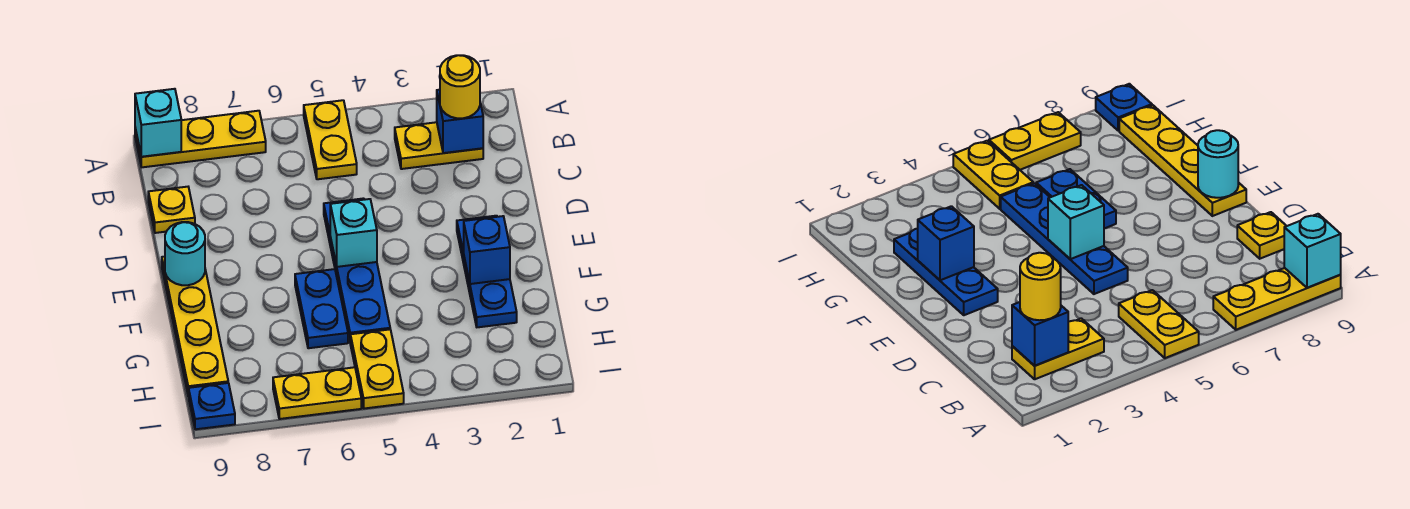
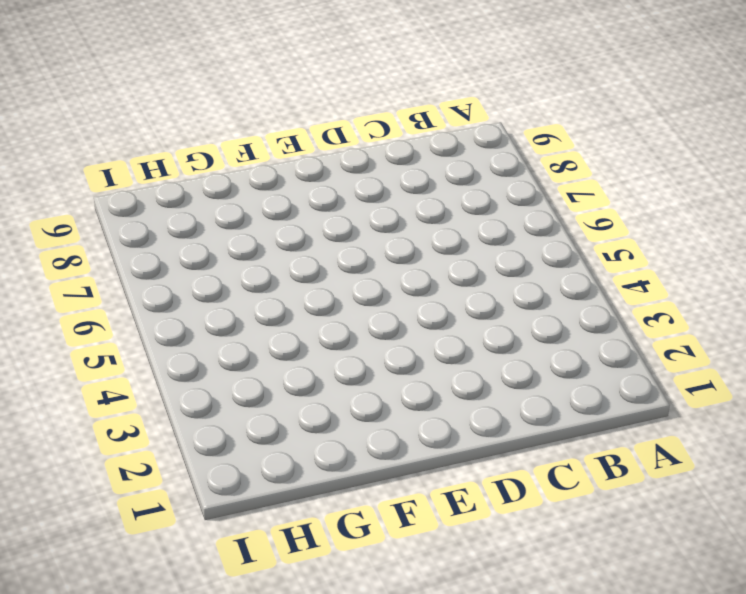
none -> yellow 1x2 plate [304,100,357,179]
none -> yellow 1x3 plate [135,111,266,167]
none -> yellow 1x2 plate [395,122,483,169]

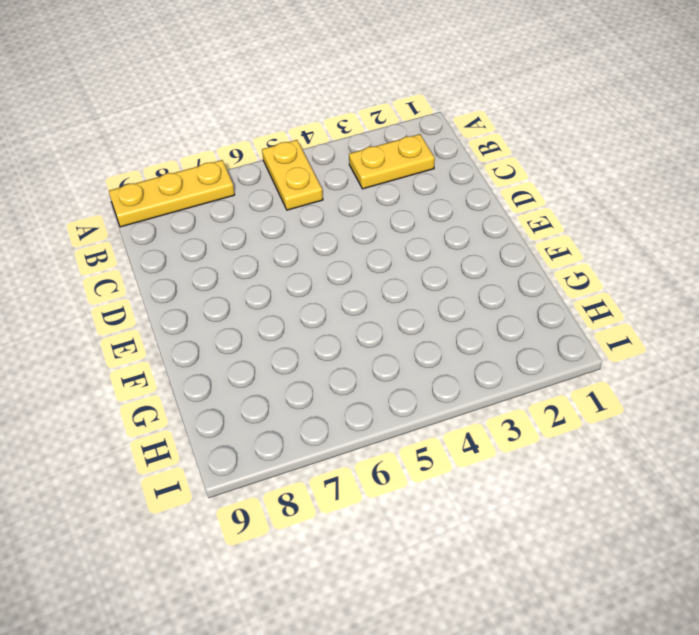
none -> yellow 1x1 plate [148,187,195,233]
none -> blue 1x4 plate [324,198,390,340]
none -> blue 1x3 plate [457,216,517,327]

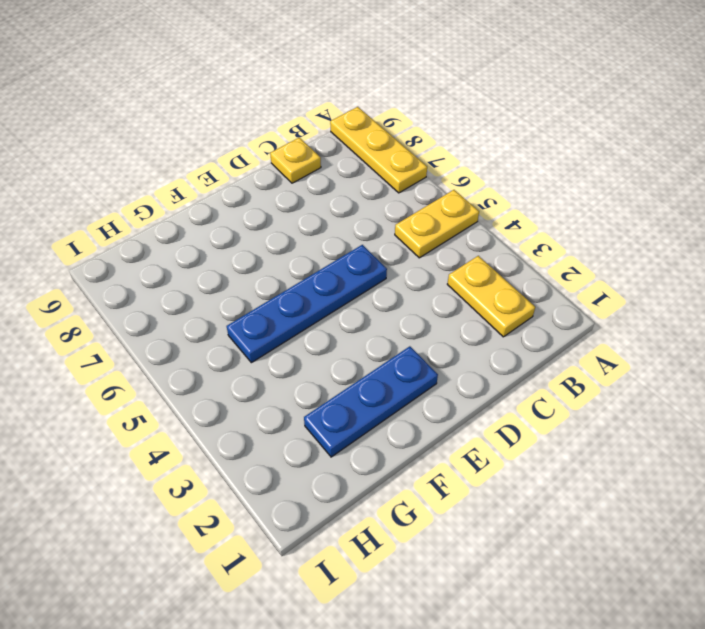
none -> yellow 1x4 plate [162,257,228,396]
none -> blue 1x2 plate [295,269,348,348]
none -> yellow 1x2 plate [350,329,404,409]

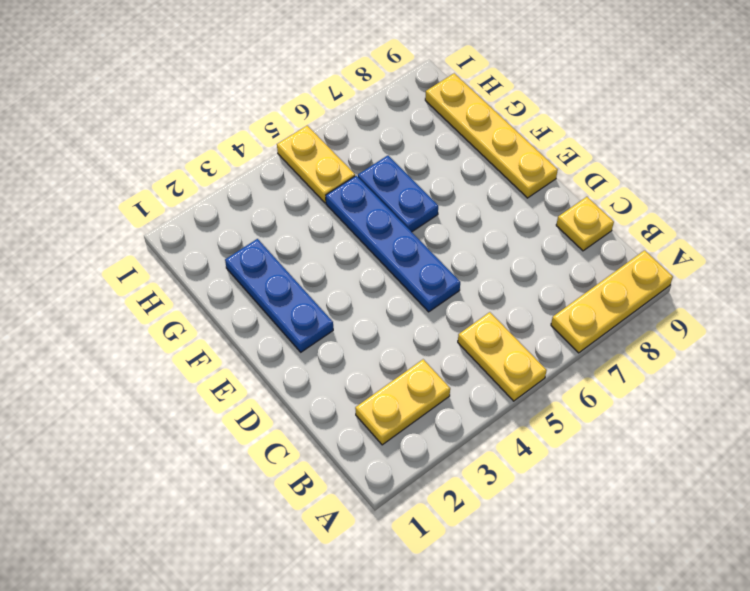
none -> yellow 1x2 plate [273,367,361,419]
none -> blue 1x1 plate [188,383,235,429]
none -> cyan 1x1 brick [135,89,181,157]

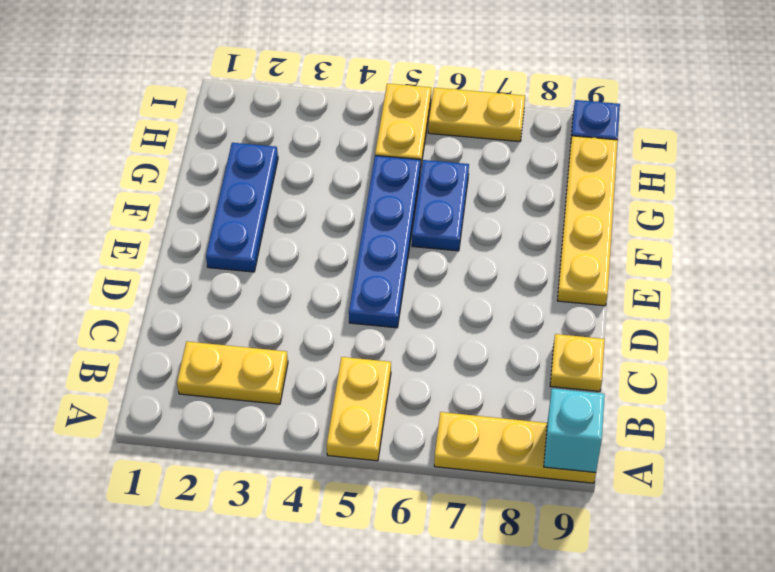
none -> blue 1x1 brick [437,90,483,153]
none -> cyan 1x1 brick [330,199,377,267]
none -> cyan 1x1 round brick [165,222,205,285]

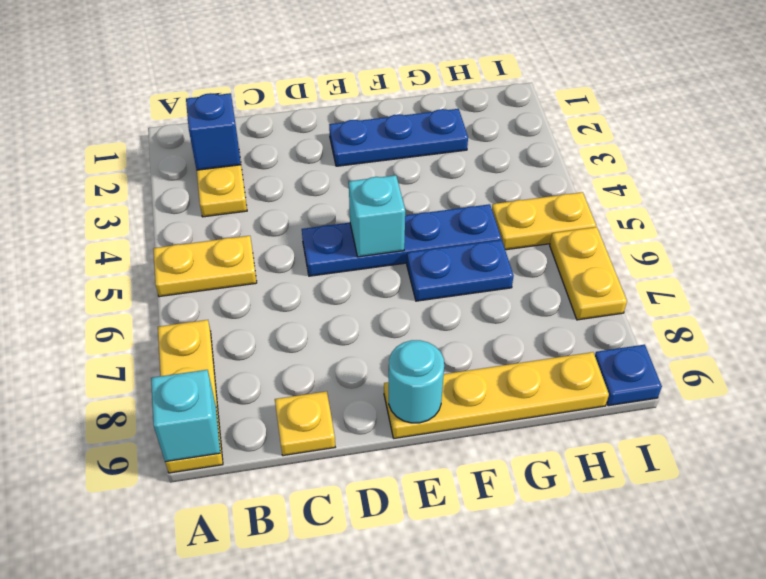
none -> blue 1x1 brick [464,216,510,284]
none -> yellow 1x1 round brick [440,55,480,118]

